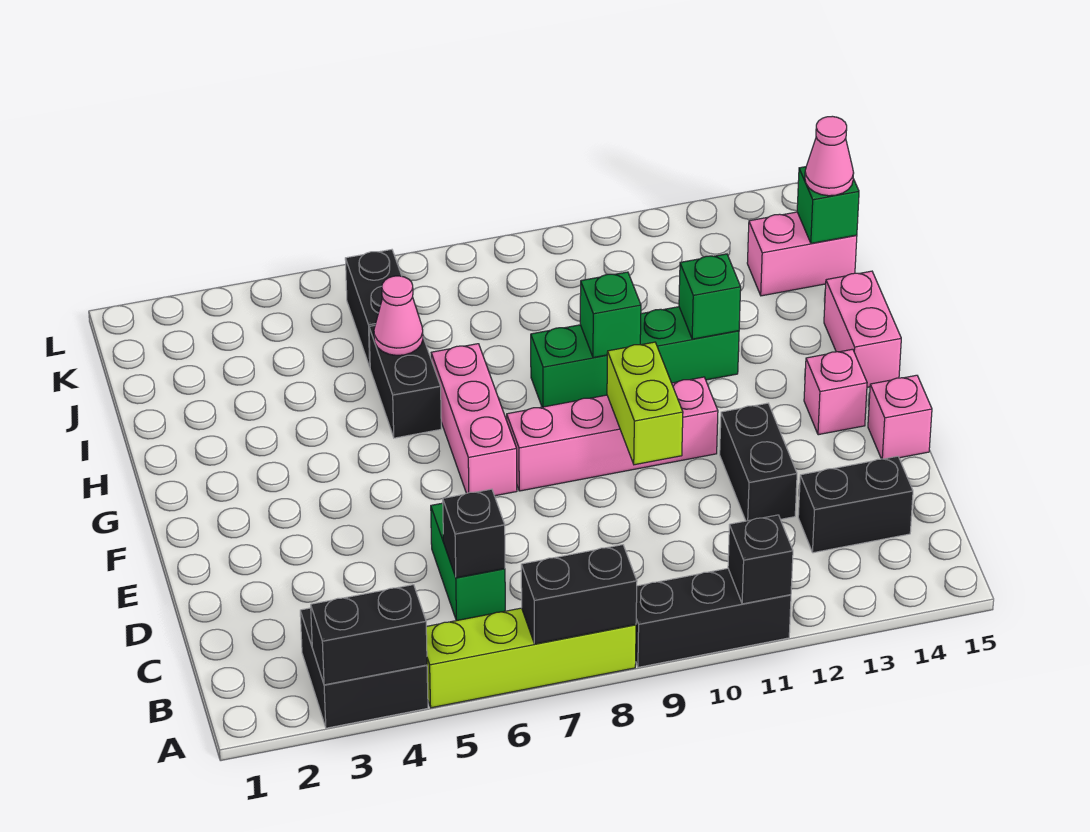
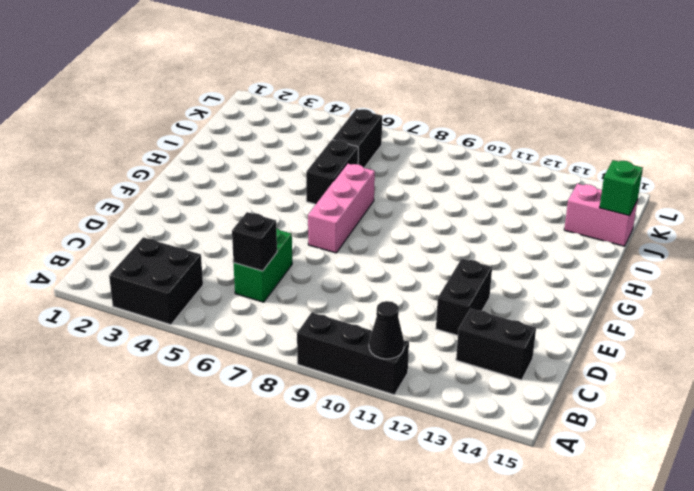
black 1x1 cone [369,301,404,359] -> black 1x1 brick [728,515,793,604]
none -> lime 1x4 brick [426,608,636,708]
none -> pink 1x1 brick [868,375,932,459]
none -> pink 1x4 brick [507,377,718,491]

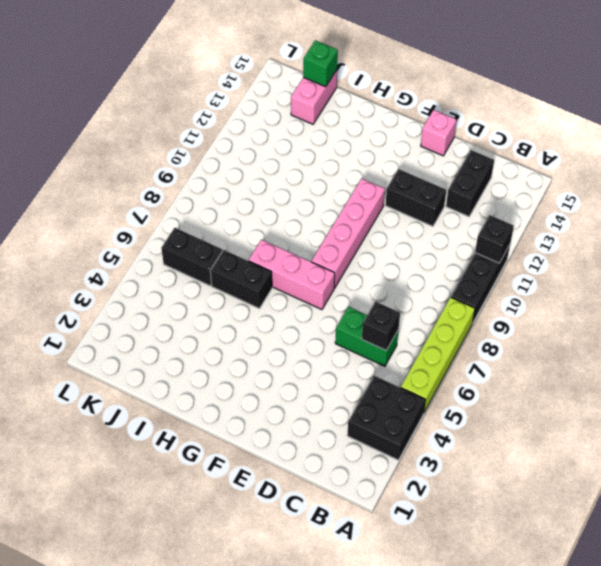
none -> pink 1x1 brick [804,349,867,435]
none -> pink 1x2 brick [824,271,901,387]
none -> green 1x4 brick [531,307,739,407]

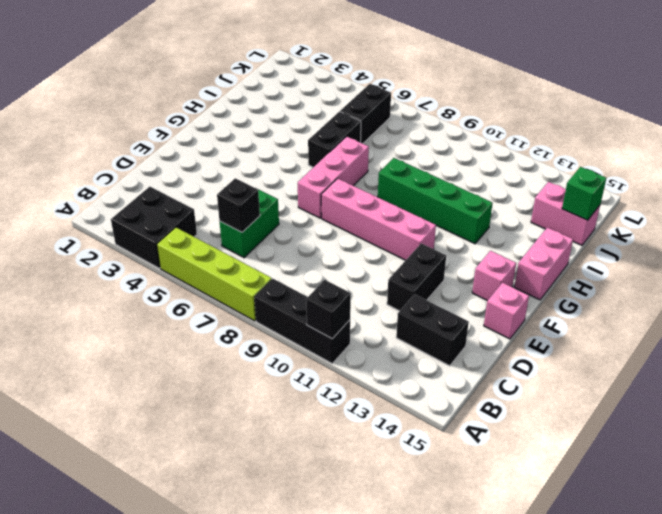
none -> black 1x2 brick [311,585,427,685]
none -> black 1x2 brick [521,545,637,644]
none -> lime 1x2 brick [607,342,683,465]

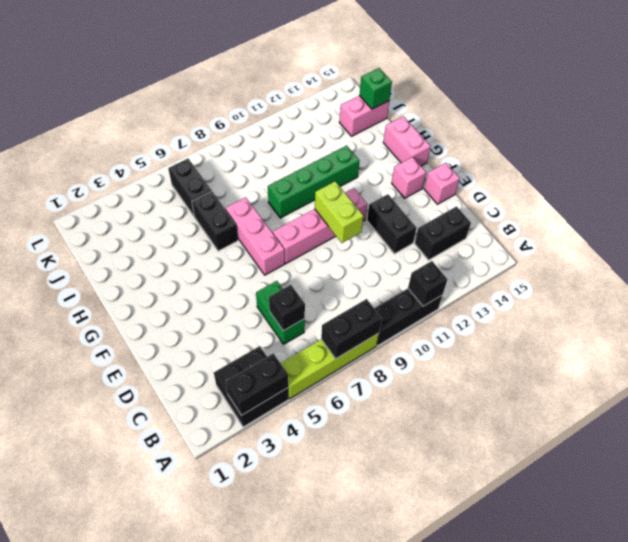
none -> green 1x1 brick [580,272,641,358]
none -> green 1x1 brick [679,254,741,339]
none -> pink 1x1 cone [374,276,423,355]

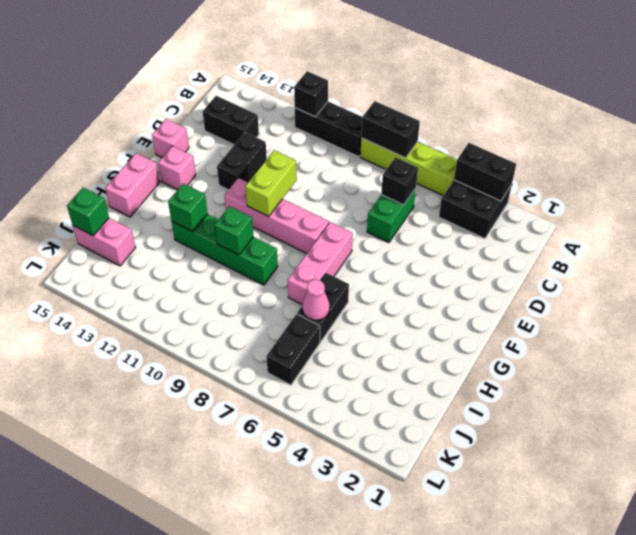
none -> pink 1x1 cone [805,116,854,196]

